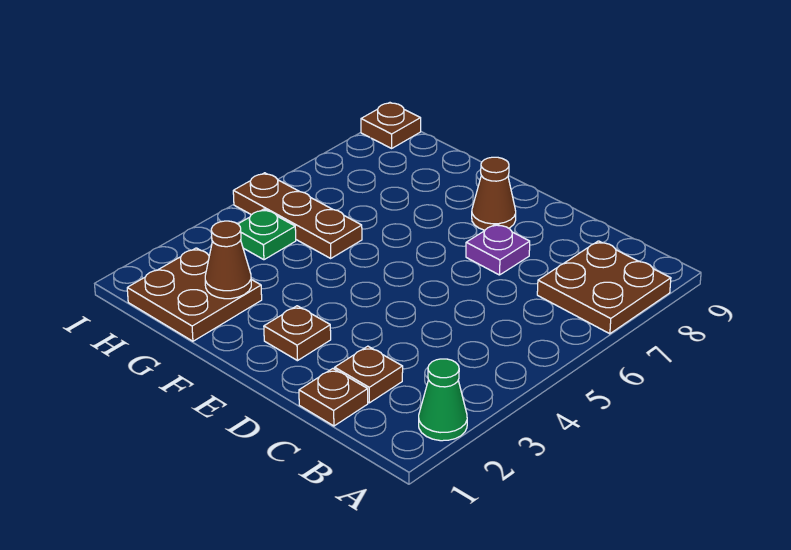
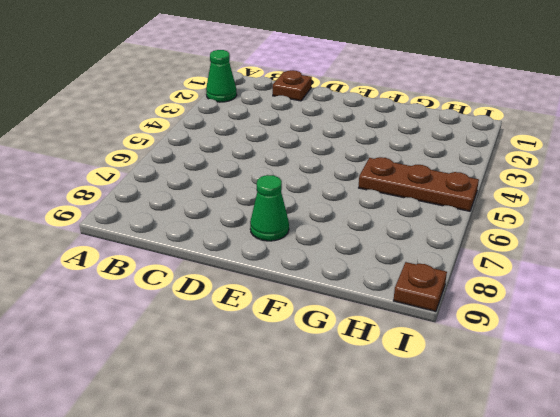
green 1x1 cone [250,175,289,241] -> brown 1x1 cone [472,157,516,230]
none -> brown 2x2 plate [537,241,671,334]
none -> brown 1x1 plate [335,346,403,403]
none -> purple 1x1 plate [466,224,530,275]

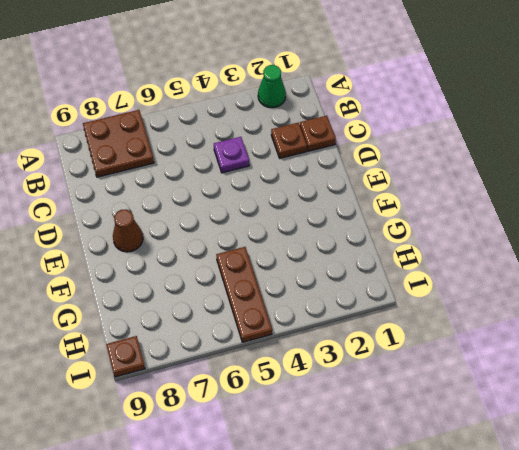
purple 1x1 plate [214,137,249,173] -> purple 1x1 plate moved to [466,224,530,275]
none -> brown 1x1 plate [264,306,331,361]
none -> brown 2x2 plate [127,248,262,341]
none -> green 1x1 plate [238,209,296,260]

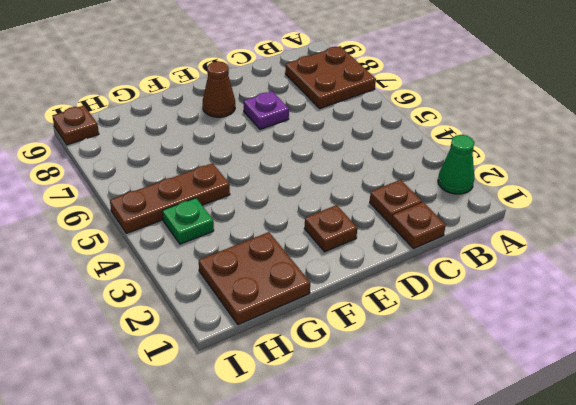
none -> brown 1x1 cone [205,221,251,299]

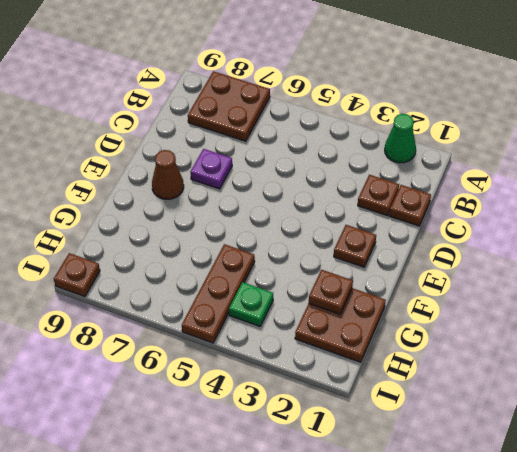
brown 1x1 plate [309,270,353,314] -> brown 1x1 cone [205,221,251,299]

